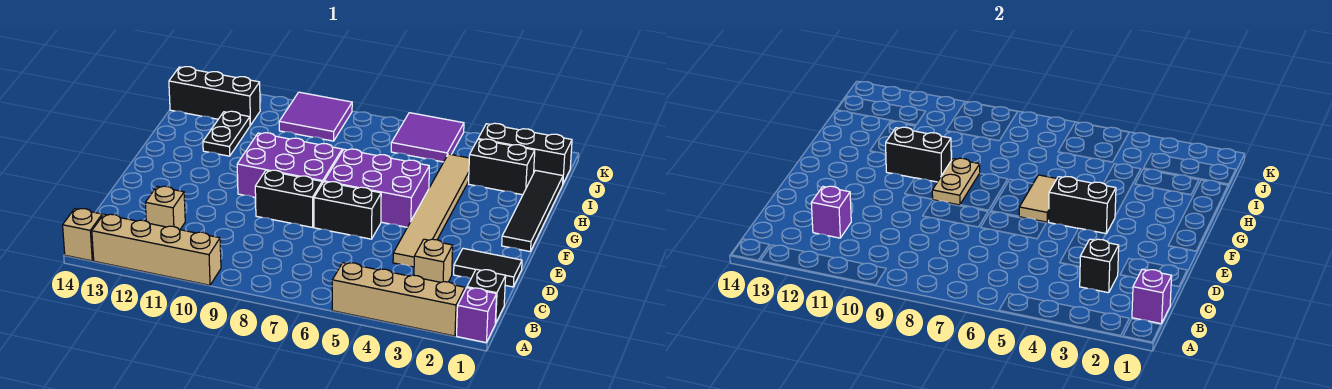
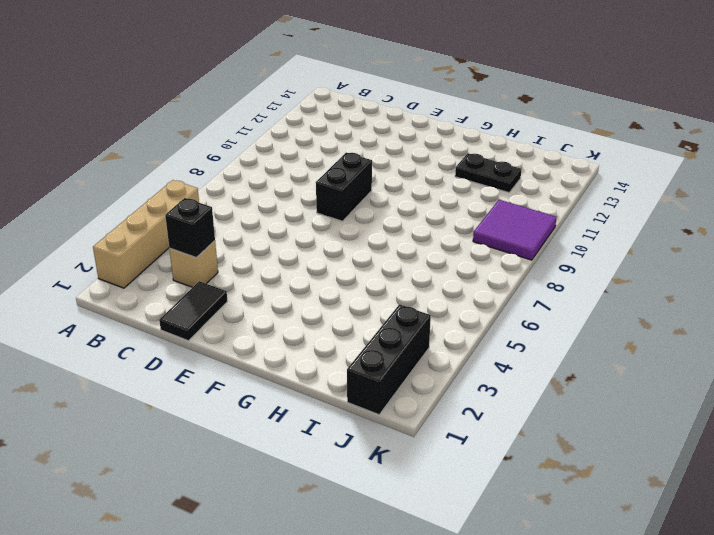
none -> purple 1x1 brick [457,288,497,343]
none -> tan 1x4 brick [92,214,221,285]
none -> tan 1x1 brick [63,209,102,261]

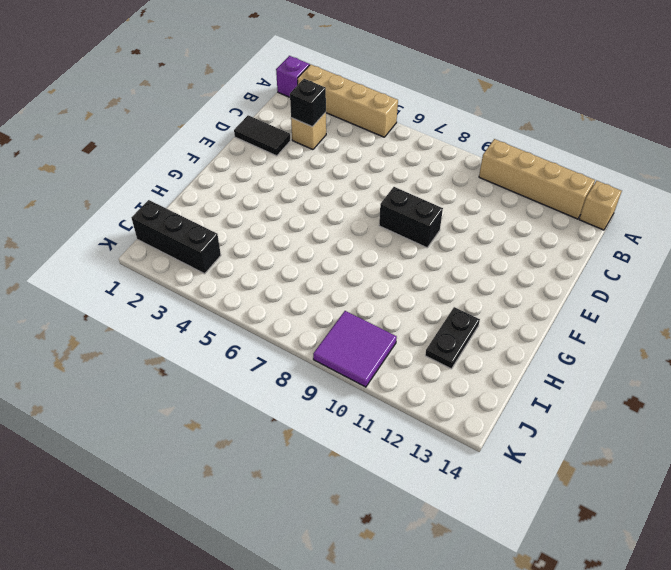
none -> black 1x1 brick [467,269,506,323]
none -> tan 1x1 brick [145,186,185,230]
none -> tan 1x6 tile [393,154,469,267]

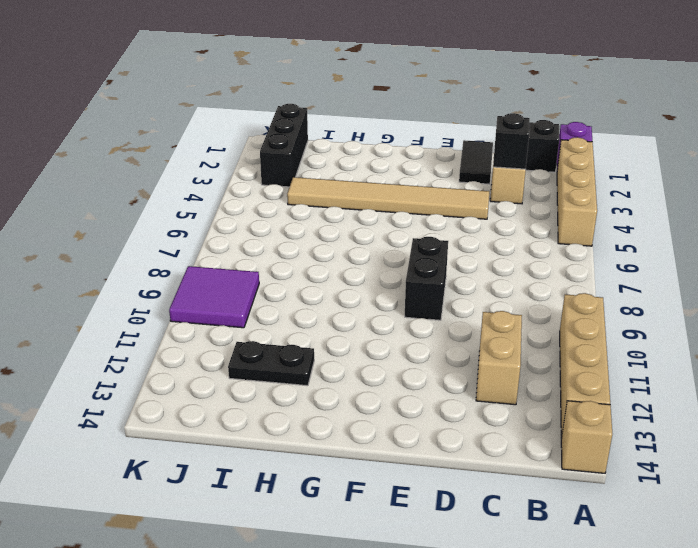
tan 1x2 brick [476,311,522,405] -> tan 1x1 brick [145,186,185,230]
none -> black 1x2 brick [314,182,381,239]
none -> black 1x4 tile [502,170,563,251]
none -> purple 2x3 brick [324,149,429,227]

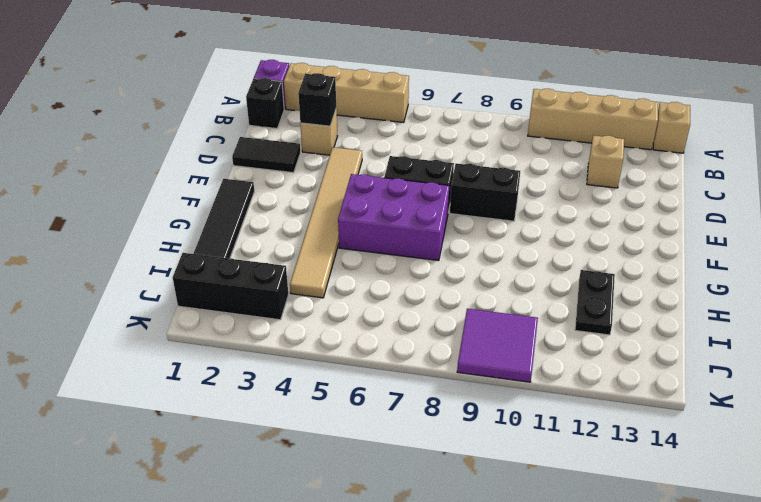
none -> purple 2x3 brick [237,133,342,198]
none -> black 1x2 brick [469,139,535,195]
none -> purple 2x2 tile [391,113,464,162]

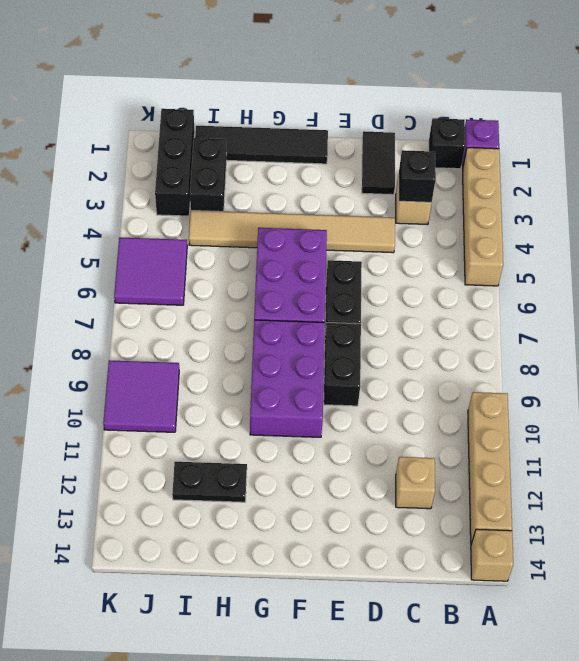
none -> black 1x3 brick [169,67,260,125]
none -> purple 1x1 brick [1132,269,1172,324]
none -> purple 1x1 brick [811,186,851,238]

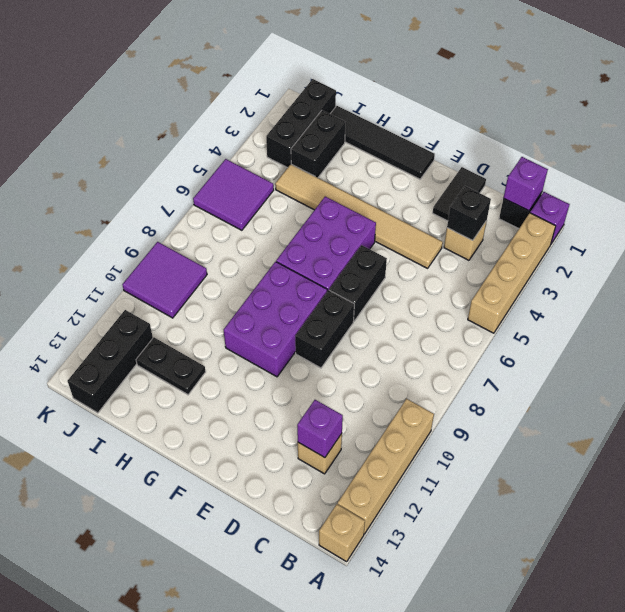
none -> black 1x2 brick [1049,177,1116,233]
none -> tan 1x2 tile [1019,175,1057,222]
none -> tan 1x2 plate [932,158,980,205]

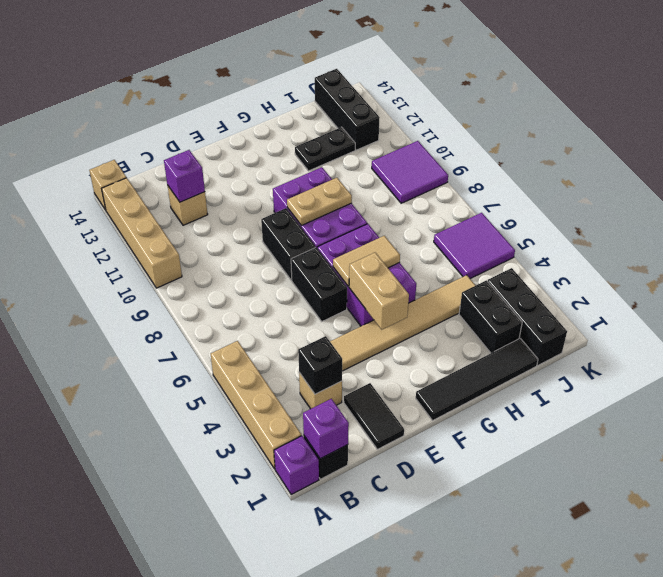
tan 1x2 brick [349,253,409,330] -> black 1x2 brick [1049,177,1116,233]
none -> black 1x2 brick [886,127,951,182]

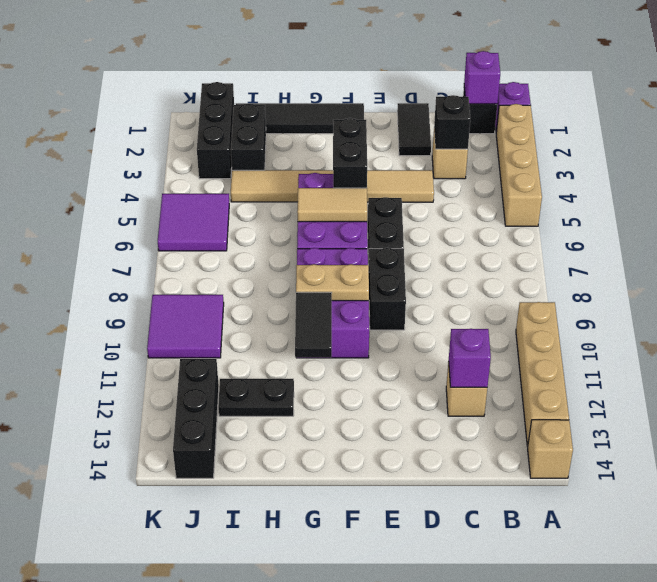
black 1x2 tile [295,292,332,357] -> black 1x2 brick [886,127,951,182]

